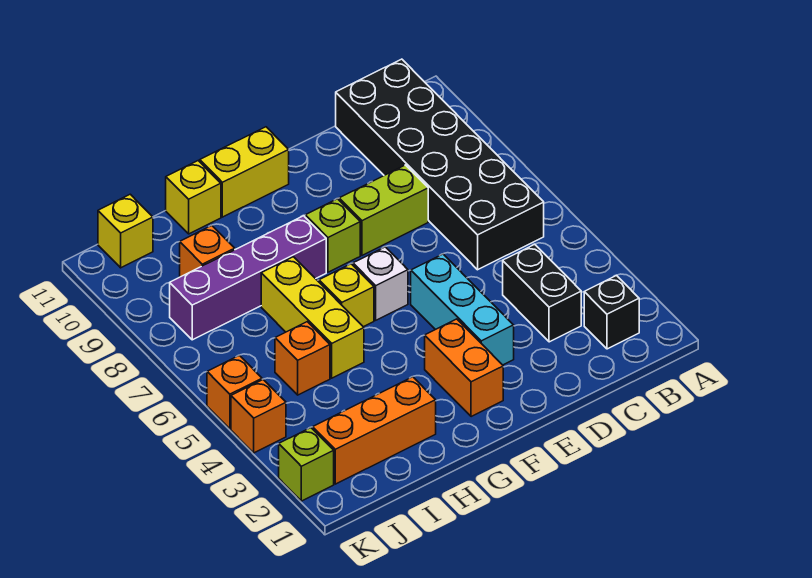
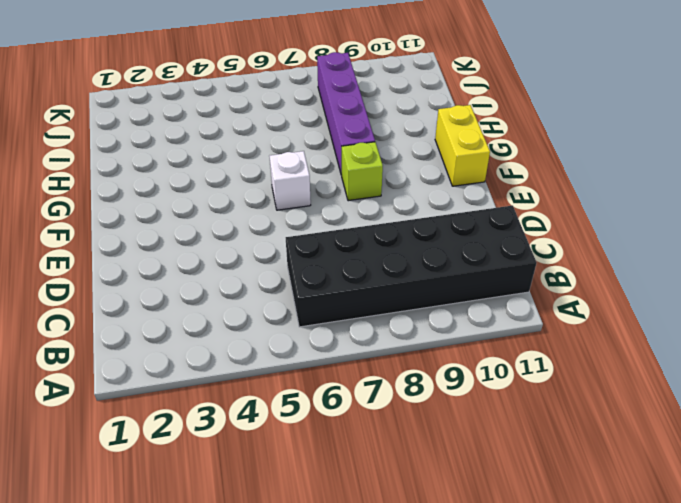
none -> black 1x1 brick [584,275,639,349]
none -> black 1x2 brick [503,244,581,342]
none -> lime 1x2 brick [339,165,428,255]

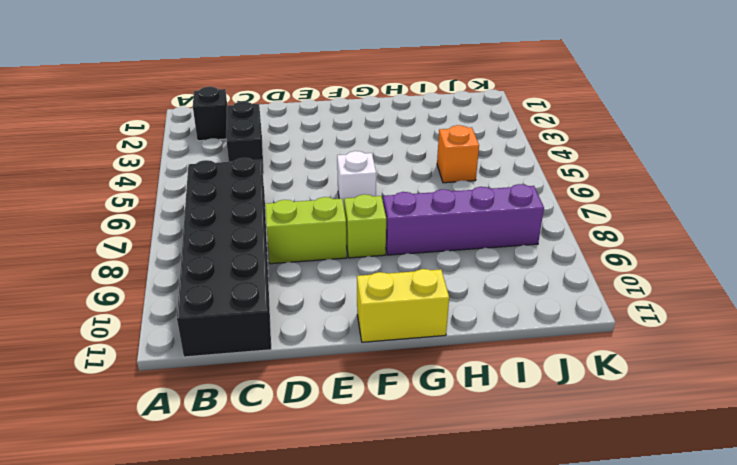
none -> cyan 1x3 brick [411,254,514,365]
none -> orange 1x2 brick [425,319,503,417]
none -> yellow 1x1 brick [319,264,374,327]

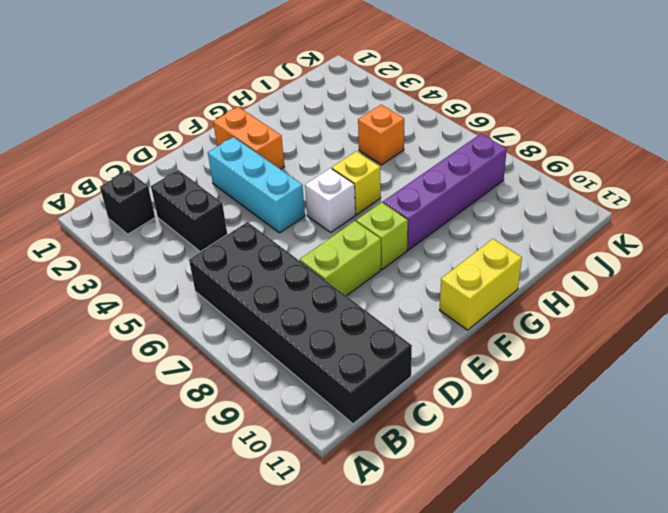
none -> orange 1x3 brick [313,377,436,484]
none -> yellow 1x3 brick [261,257,364,378]
none -> yellow 1x1 brick [166,161,221,234]

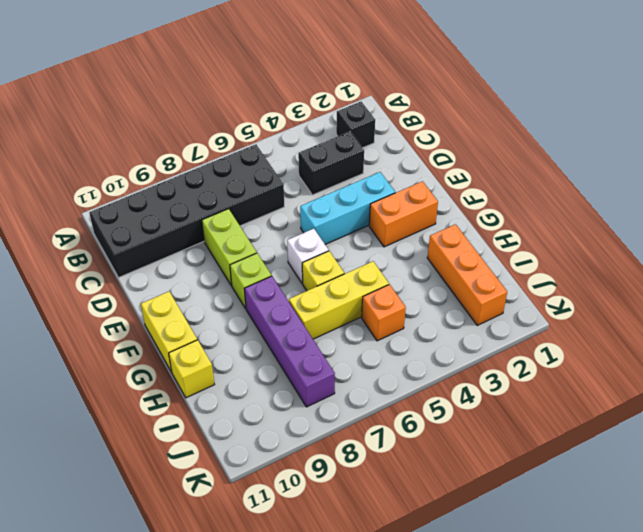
none -> orange 1x1 brick [180,225,235,277]
none -> yellow 1x1 brick [98,194,153,268]
none -> lime 1x1 brick [279,428,334,501]

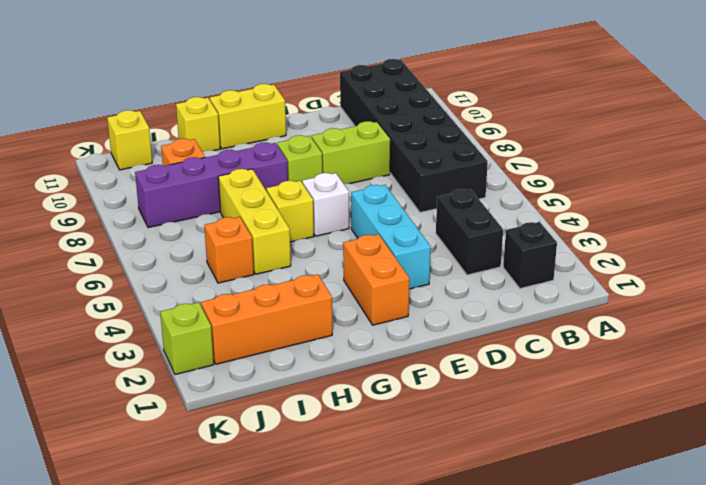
none -> orange 1x1 brick [231,380,286,453]
none -> orange 1x1 brick [207,355,262,429]

